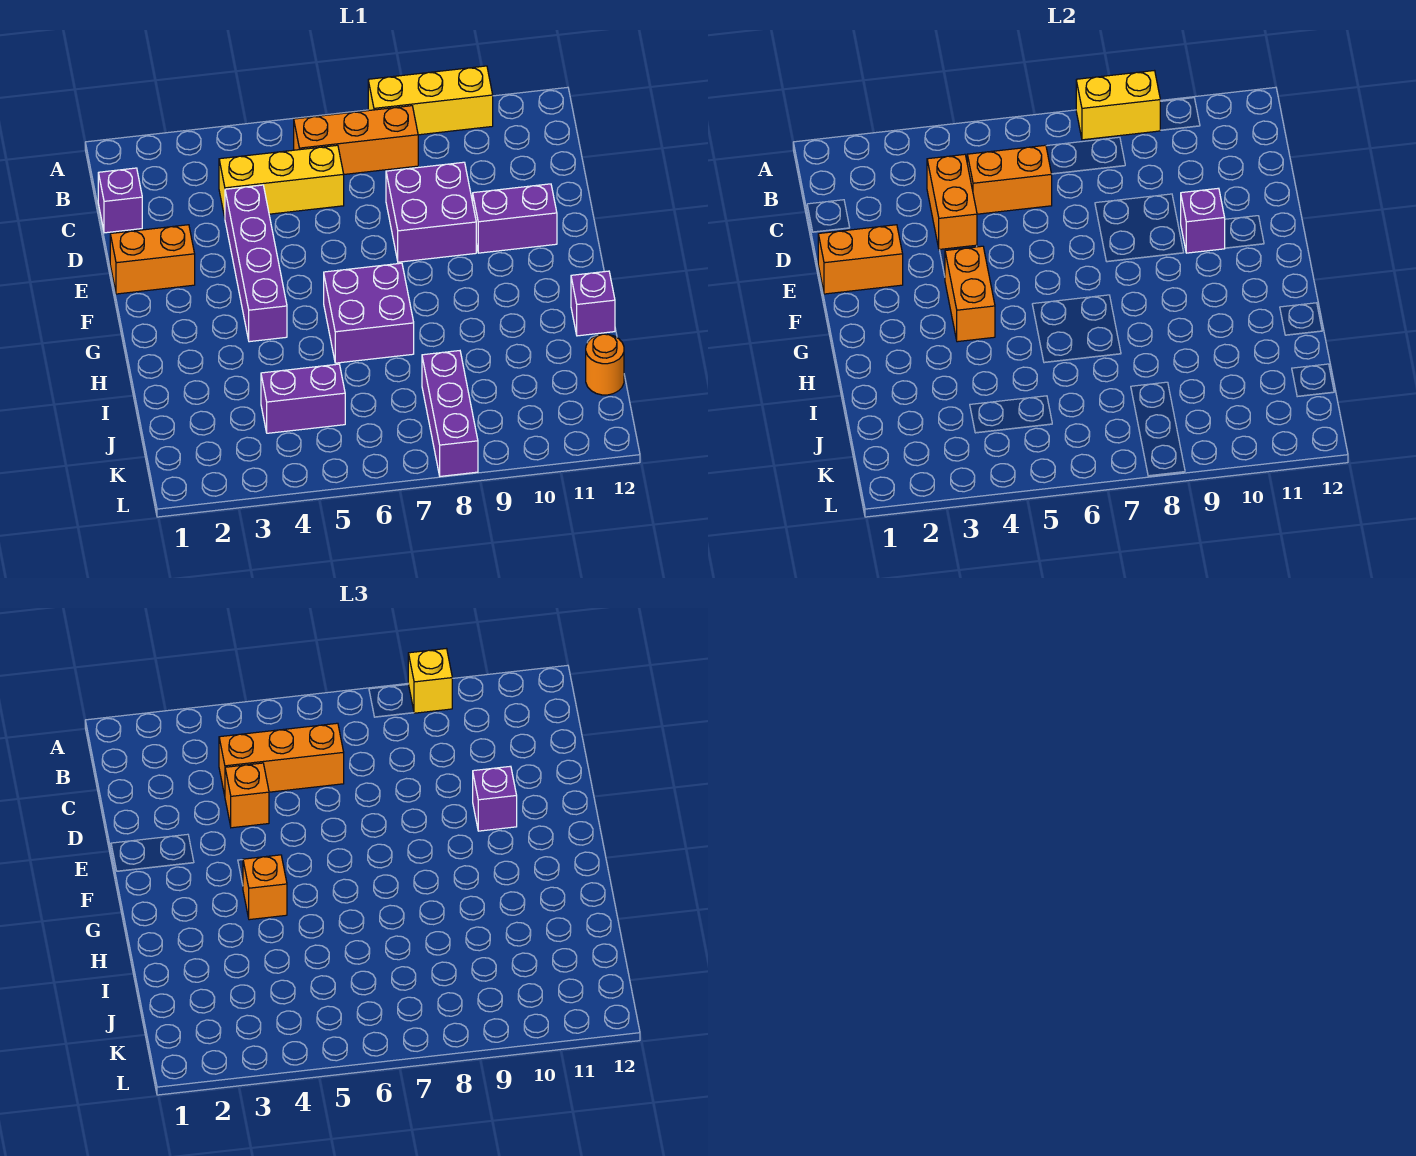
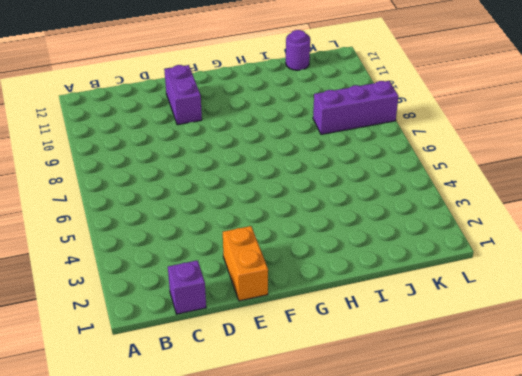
purple 1x1 round brick [286,30,310,70] -> orange 1x1 round brick [586,334,624,395]
none -> yellow 1x3 brick [368,66,493,135]
none -> orange 1x3 brick [294,106,418,174]
none -> yellow 1x3 brick [219,145,344,217]

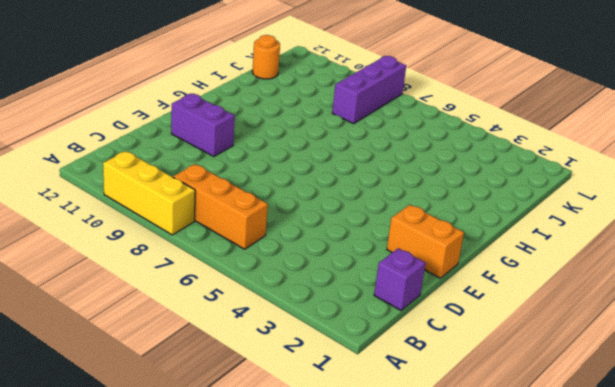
none -> yellow 1x3 brick [219,145,344,217]
none -> purple 1x4 brick [225,185,287,342]
none -> purple 2x2 brick [386,162,476,262]

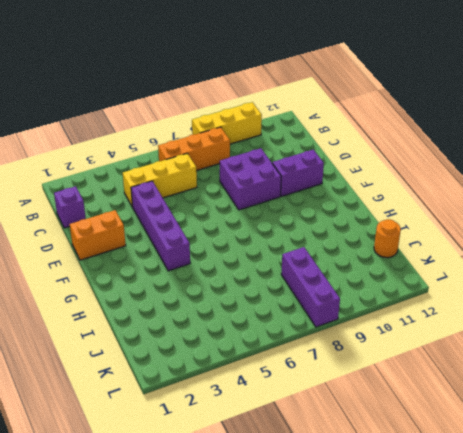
none -> purple 2x2 brick [324,263,414,363]
none -> purple 1x1 brick [571,271,615,336]
none -> purple 1x2 brick [261,364,345,433]

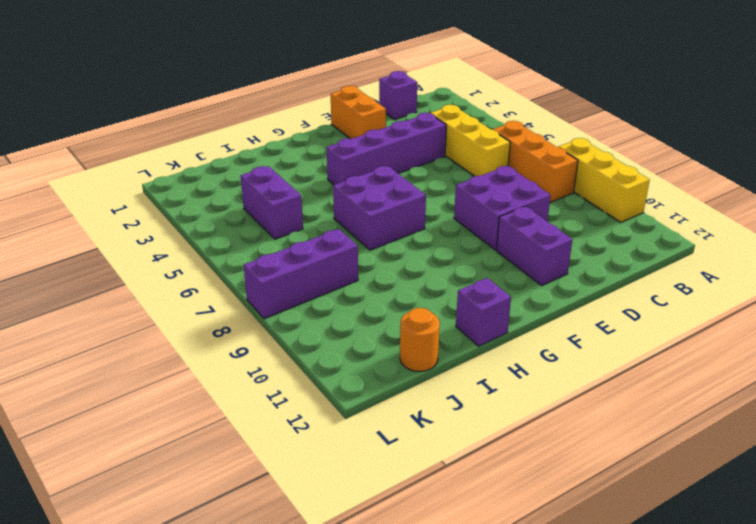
none -> yellow 1x2 brick [1076,71,1160,140]
none -> orange 1x2 brick [927,154,977,250]
none -> orange 1x2 brick [967,145,1052,214]

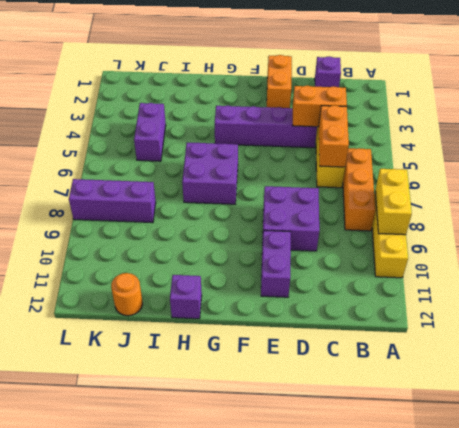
none -> orange 1x2 brick [818,225,903,294]
none -> purple 1x1 brick [1181,188,1225,253]
none -> orange 1x2 brick [945,246,995,342]

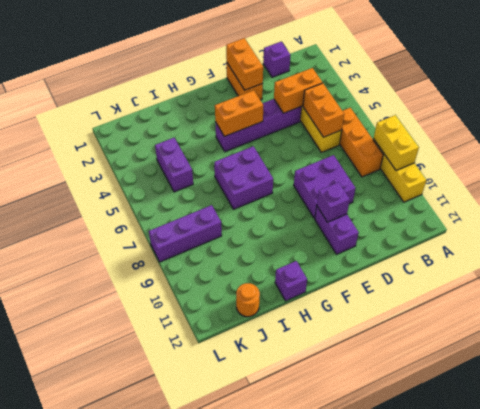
none -> yellow 1x1 brick [408,649,452,713]
none -> orange 1x3 brick [219,723,344,795]
none -> orange 1x1 brick [225,763,269,828]

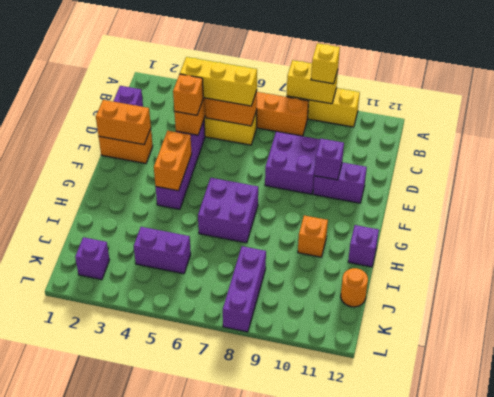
yellow 1x3 brick [180,57,257,106] -> orange 1x3 brick [219,723,344,795]
orange 1x1 brick [298,216,328,257] -> orange 1x1 brick moved to [243,855,287,920]
purple 1x1 brick [75,237,109,280] -> purple 1x1 brick moved to [473,766,517,831]

